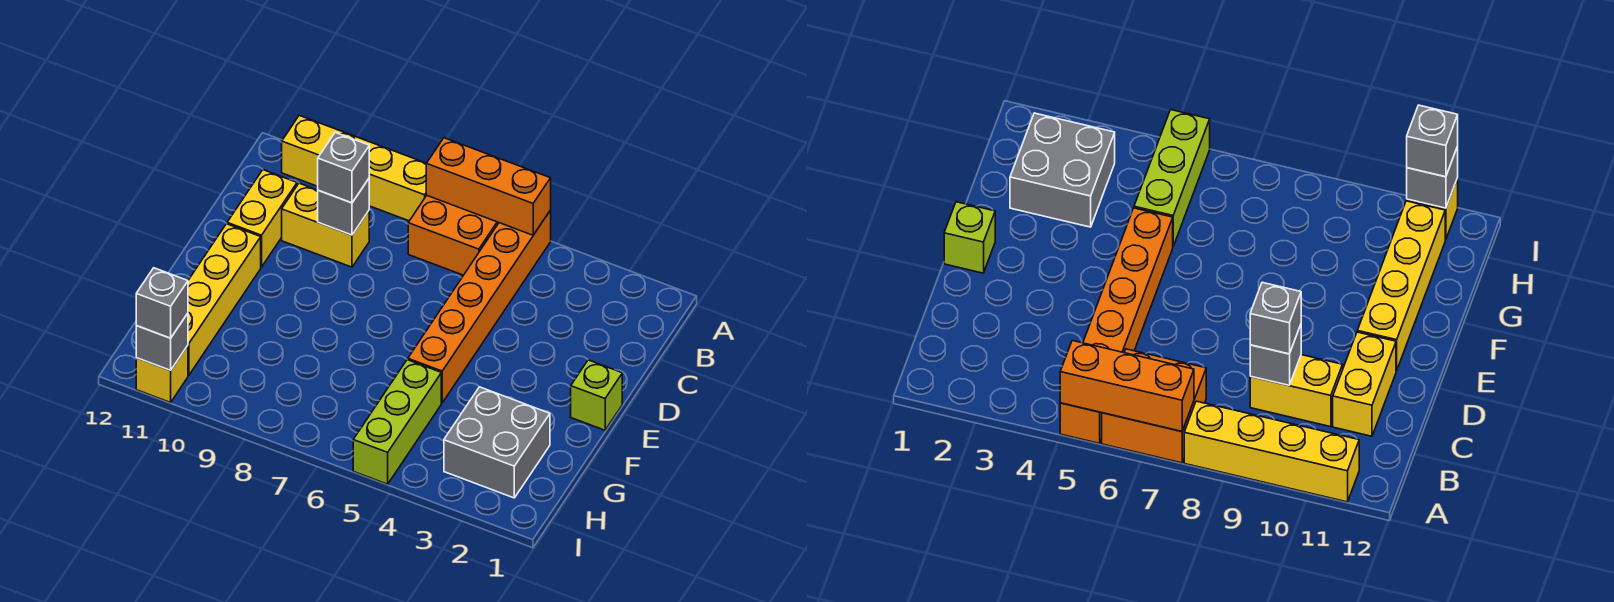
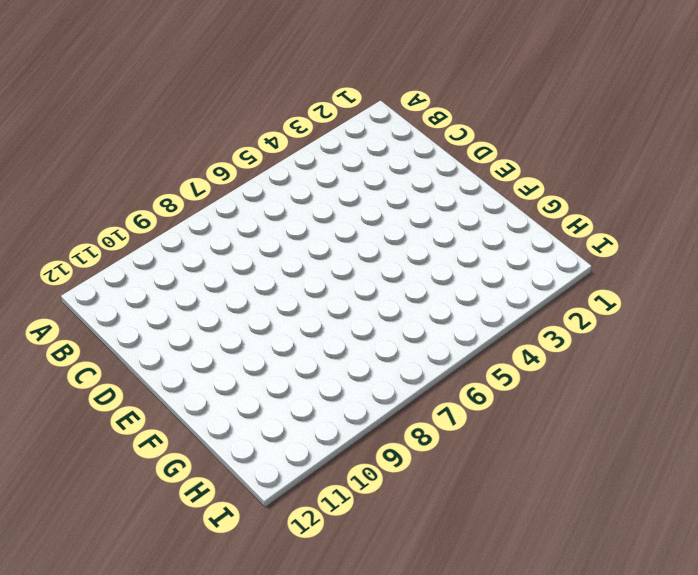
none -> orange 1x6 brick [408,210,551,403]
none -> orange 2x2 brick [408,195,499,275]
none -> yellow 1x4 brick [282,115,426,221]

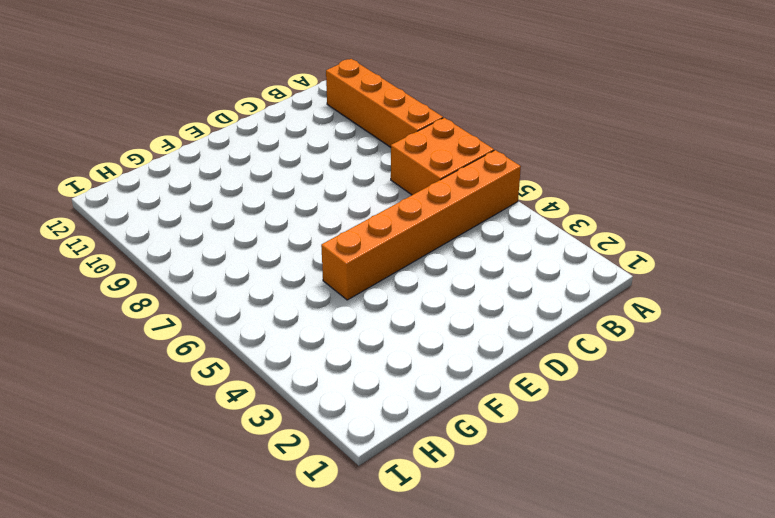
orange 1x4 brick [326,59,443,147] -> yellow 1x4 brick [282,115,426,221]
none -> yellow 1x2 brick [282,183,369,267]
none -> yellow 1x2 brick [227,170,297,267]
none -> lime 1x1 brick [571,360,622,430]

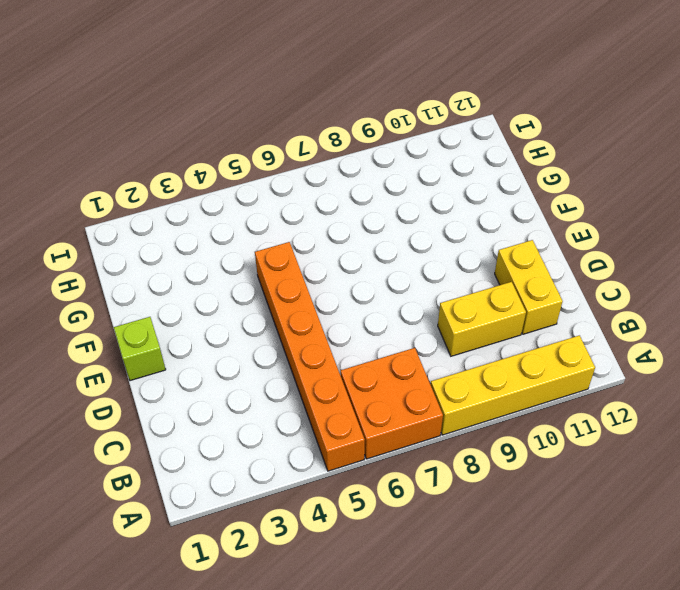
none -> yellow 1x4 brick [188,224,261,375]
none -> grey 2x2 brick [444,387,550,498]
none -> lime 1x3 brick [353,360,441,484]

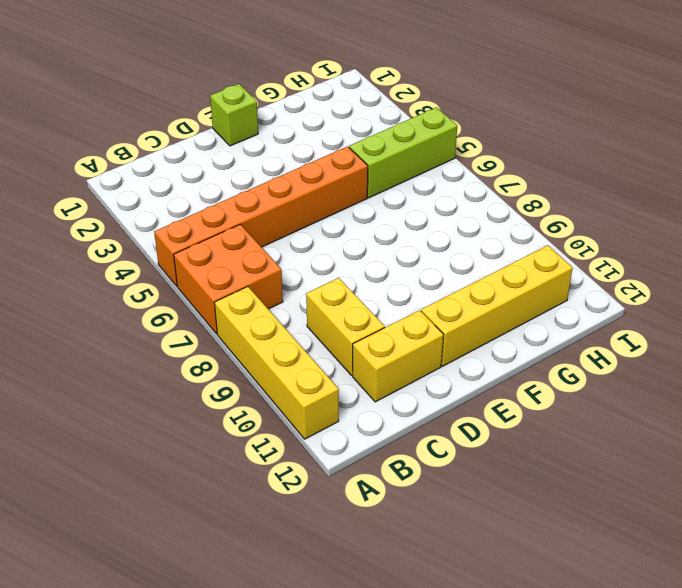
none -> grey 2x2 brick [444,387,550,498]
none -> yellow 1x1 brick [136,346,188,402]
none -> orange 1x3 brick [426,138,551,235]

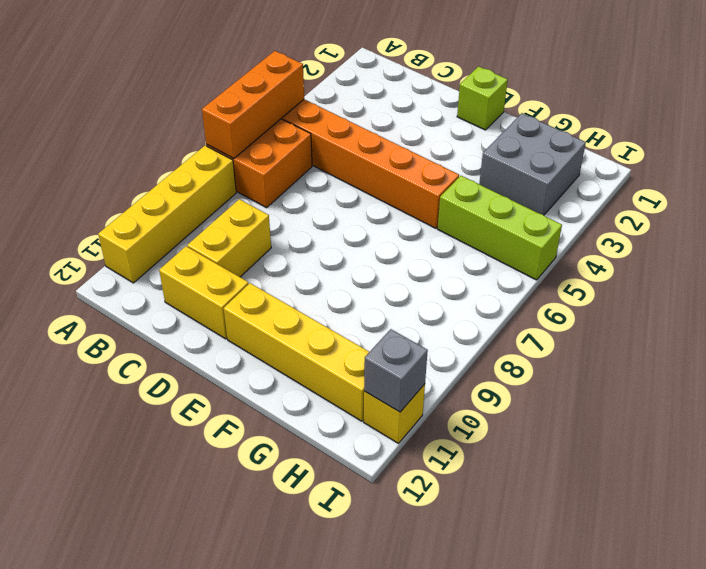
none -> grey 1x1 brick [318,179,369,235]
none -> grey 1x1 brick [318,133,369,203]
none -> grey 1x1 brick [136,268,188,338]

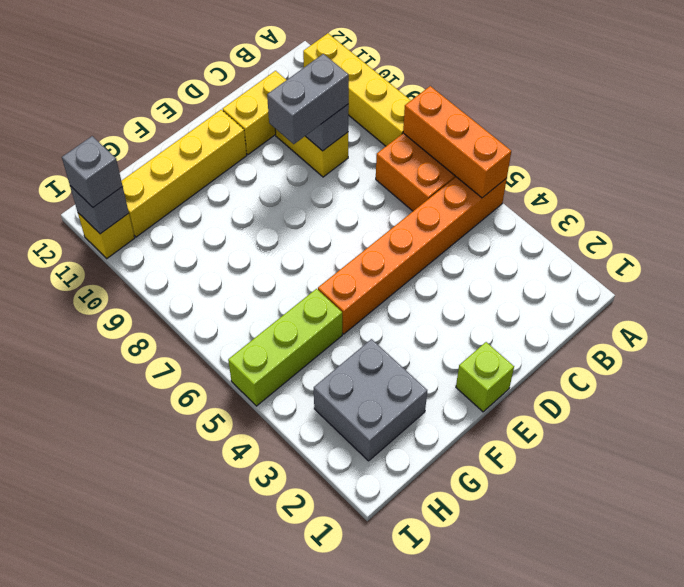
grey 1x2 brick [267,54,349,144] -> grey 1x1 brick [318,133,369,203]

